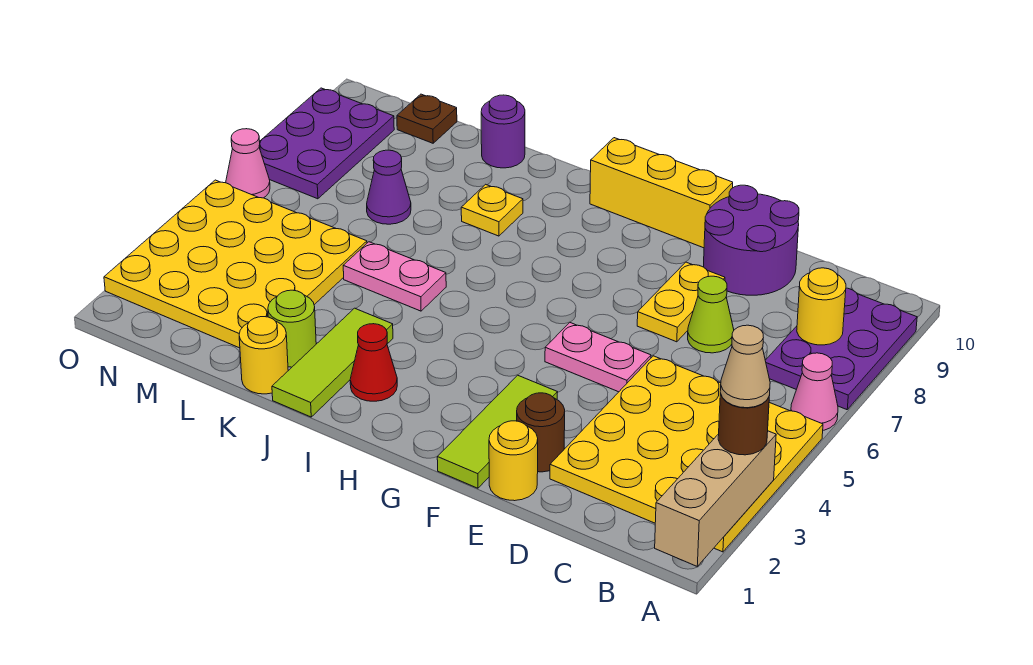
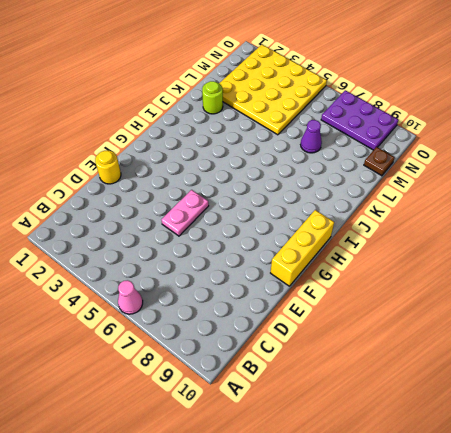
none -> yellow 4x4 plate [550,356,823,552]
none -> purple 2x3 plate [765,288,917,410]
none -> lime 1x1 cone [688,276,734,353]

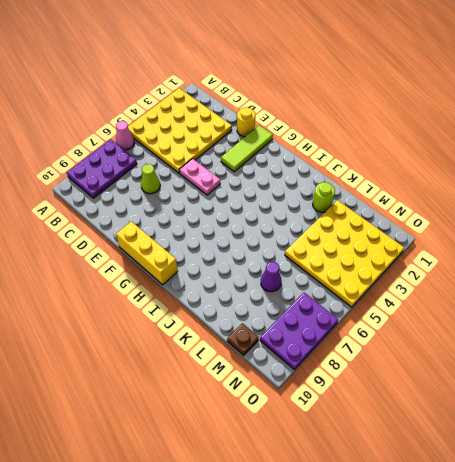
none -> purple 2x2 round brick [704,185,799,295]
none -> brown 1x1 round brick [517,393,565,472]
none -> yellow 1x2 plate [637,262,725,342]

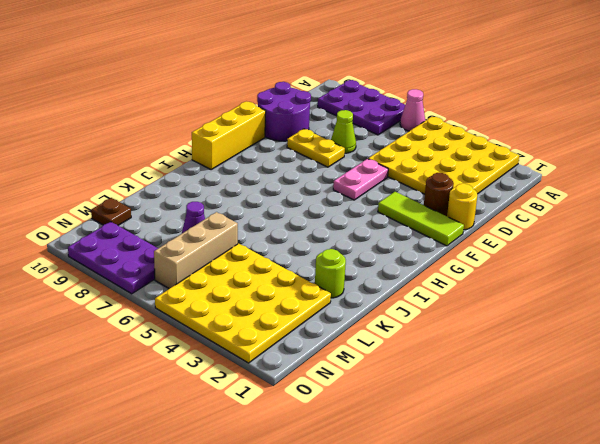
tan 1x3 brick [154,212,238,288] -> tan 1x3 brick turned to [655,431,776,566]
none -> red 1x1 cone [350,324,397,401]
none -> lime 1x3 tile [272,308,393,417]
none -> pink 1x2 plate [343,242,446,311]

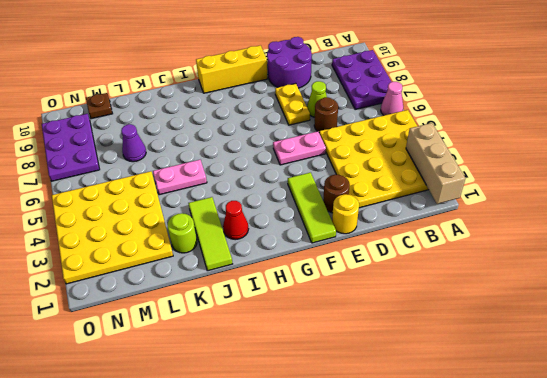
brown 1x1 round brick [314,97,338,132] -> brown 1x1 round brick moved to [718,394,770,455]
none -> yellow 1x1 plate [461,184,523,236]
none -> yellow 1x1 round brick [239,317,288,394]
none -> purple 1x1 round brick [481,95,525,168]

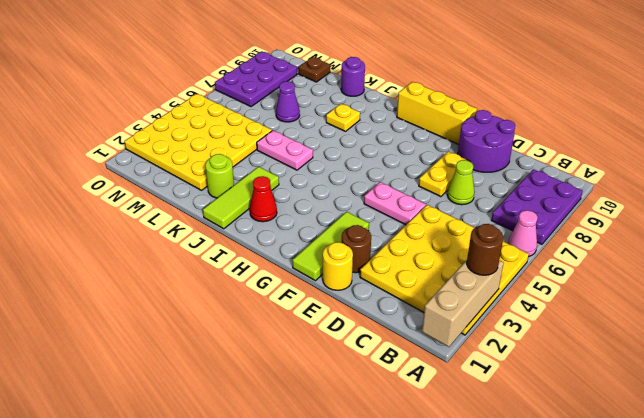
none -> yellow 1x1 round brick [239,317,288,394]
none -> pink 1x1 cone [226,129,270,198]
none -> yellow 1x1 round brick [797,268,846,345]

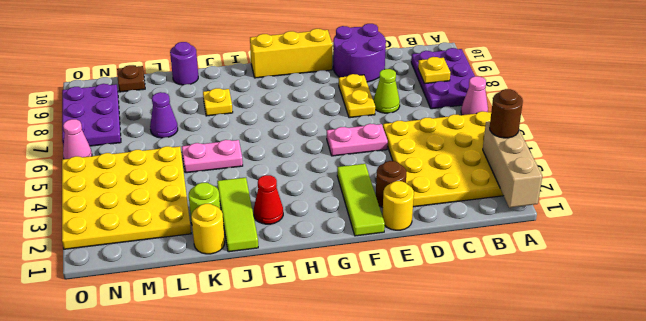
yellow 1x1 plate [418,57,450,84] -> yellow 1x1 round brick [797,268,846,345]
none -> tan 1x1 cone [720,325,770,408]

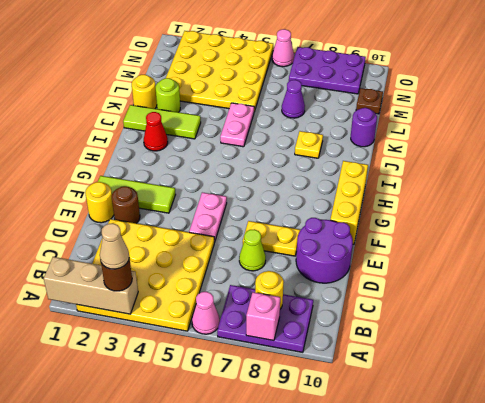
pink 1x1 brick [246,292,280,341] -> none

